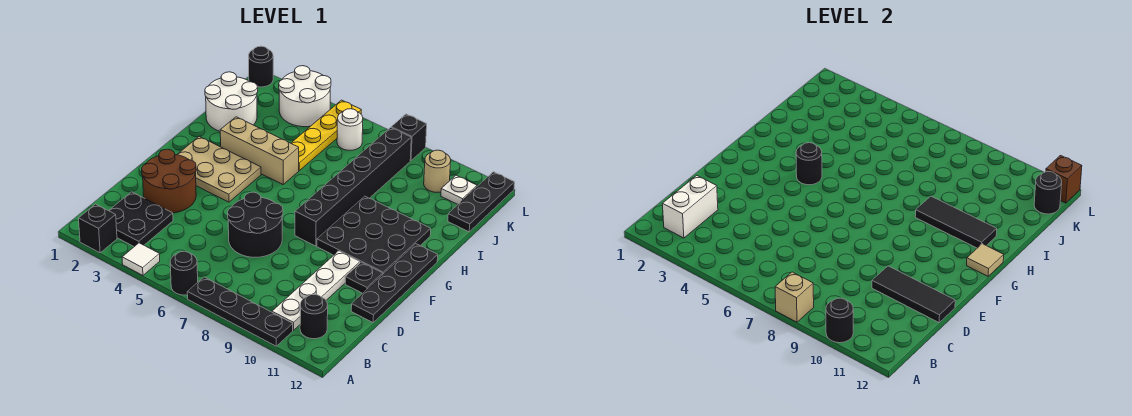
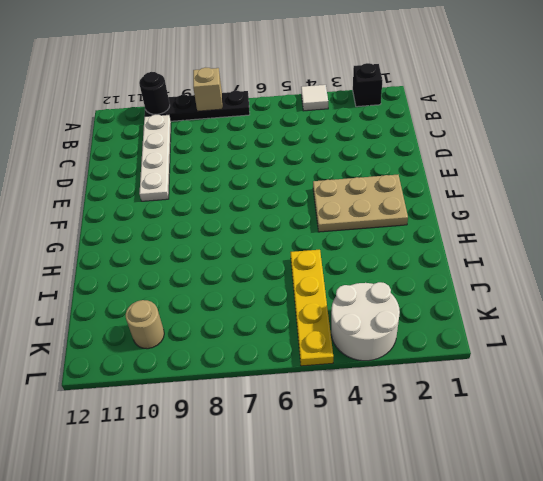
none -> black 1x1 round brick [170,251,198,295]
none -> black 2x2 plate [109,192,173,247]
none -> black 1x1 round brick [300,294,328,339]
none -> brown 2x2 round brick [142,149,196,213]

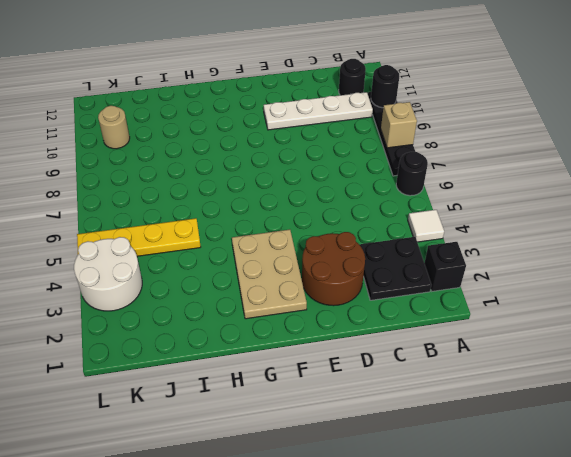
none -> black 2x2 round brick [228,192,283,257]
none -> black 1x4 plate [351,244,438,323]
none -> black 1x1 plate [345,262,383,293]
none -> black 1x6 brick [295,127,411,246]

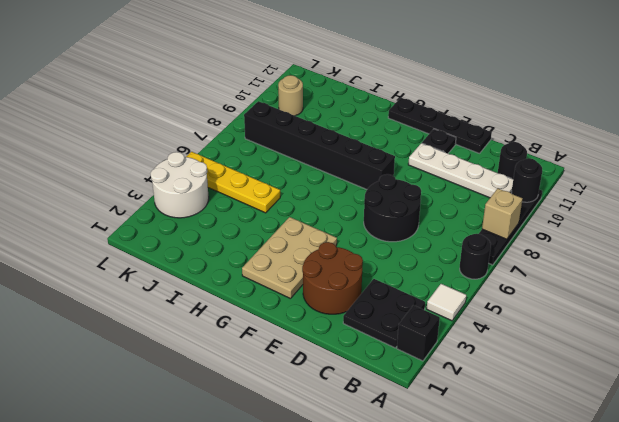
none -> black 3x3 plate [317,196,431,274]
none -> tan 1x3 brick [220,117,299,184]
none -> white 2x2 round brick [205,72,258,131]
none -> black 1x3 plate [448,172,515,232]

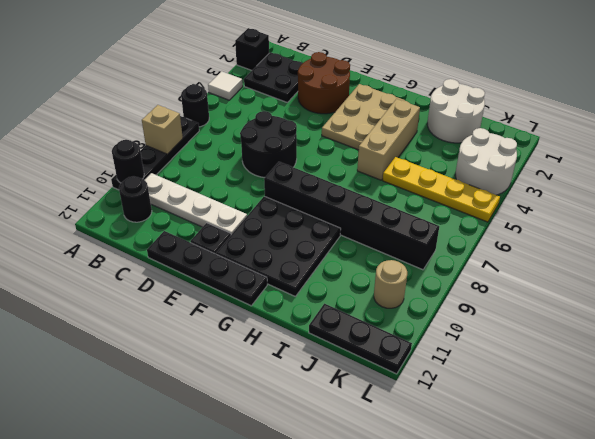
none -> white 1x1 round brick [337,109,363,150]
none -> white 1x1 plate [441,175,477,204]
none -> black 1x1 round brick [249,46,273,87]
none -> black 1x1 brick [391,114,427,161]

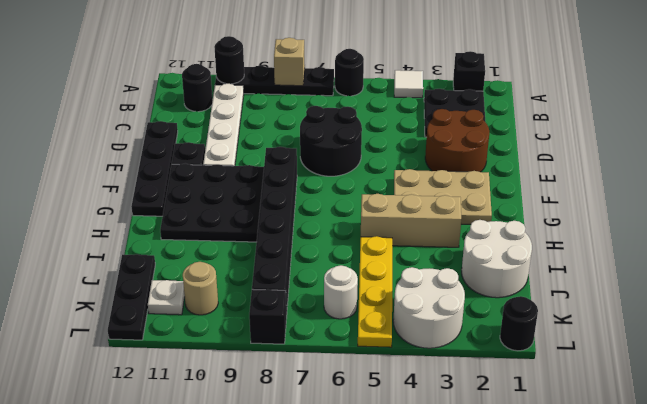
none -> white 1x2 brick [662,176,718,238]
none -> black 1x3 tile [872,266,955,323]
none -> black 1x1 round brick [796,143,822,185]
none -> tan 1x1 tile [967,244,1004,276]

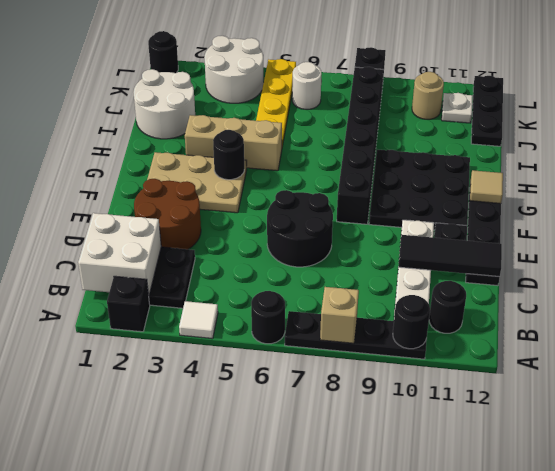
white 2x2 brick [78,213,161,295] -> white 1x2 brick [662,176,718,238]
none -> black 1x3 tile [915,196,997,248]
none -> black 1x1 round brick [1034,172,1062,214]
none -> brown 1x1 brick [1046,156,1082,203]

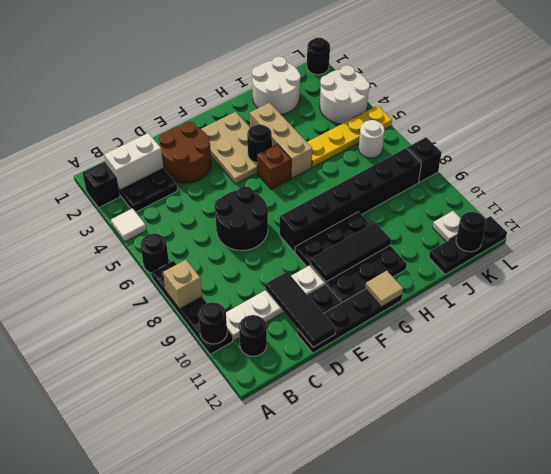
black 1x3 tile [311,222,391,282] -> black 1x3 tile turned to [915,196,997,248]
brown 1x1 brick [257,144,291,189] -> brown 1x1 brick moved to [1046,156,1082,203]
none -> tan 1x1 round brick [424,150,451,192]

